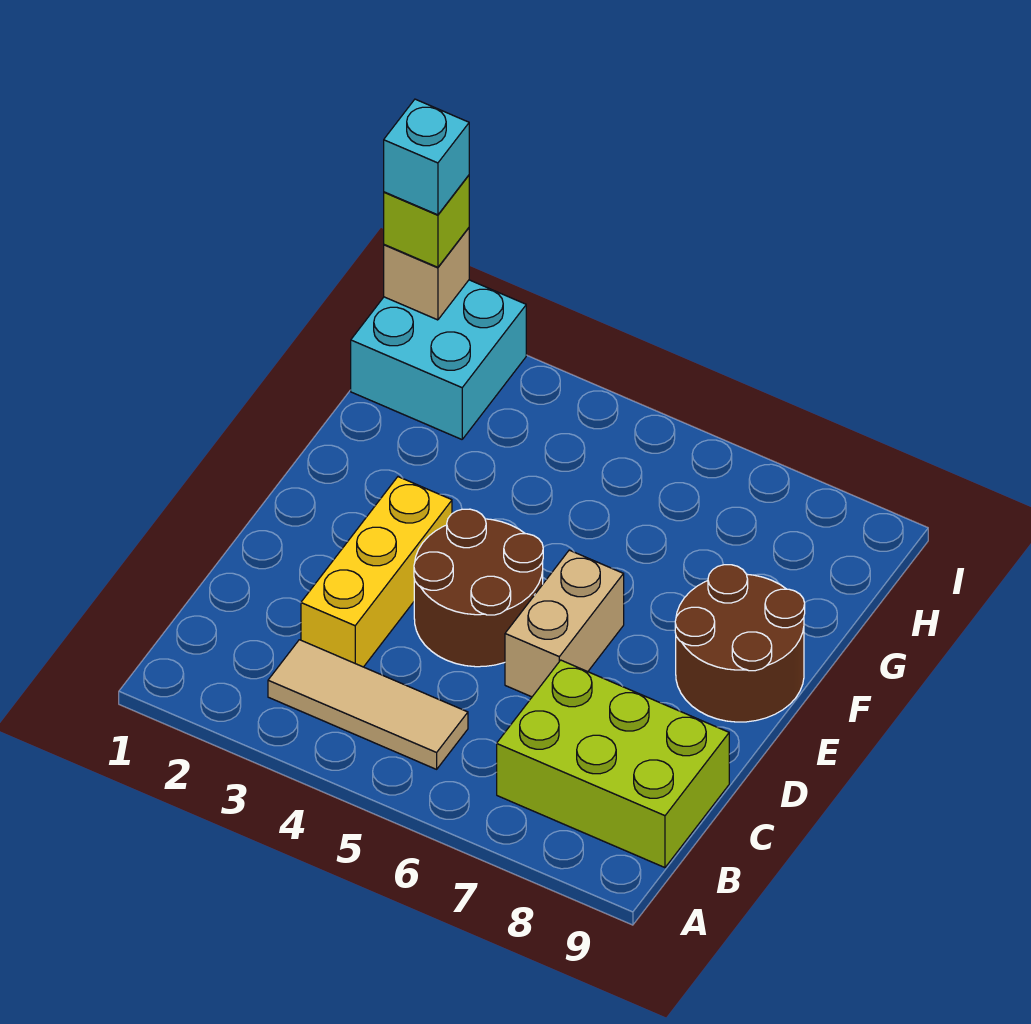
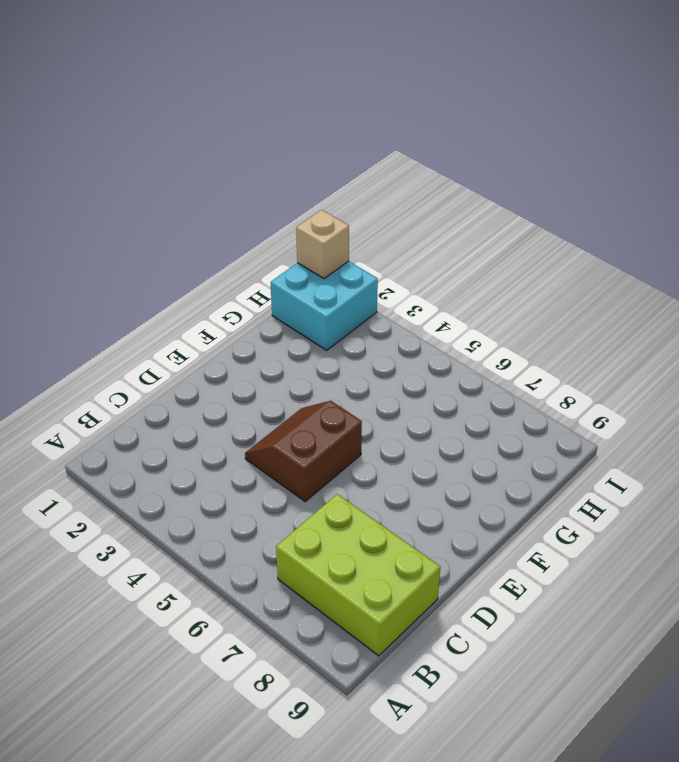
brown 2x2 slope [245,401,362,501] -> brown 2x2 round brick [414,509,543,667]
none -> tan 1x3 tile [268,640,468,769]
none -> yellow 1x3 brick [301,477,452,667]

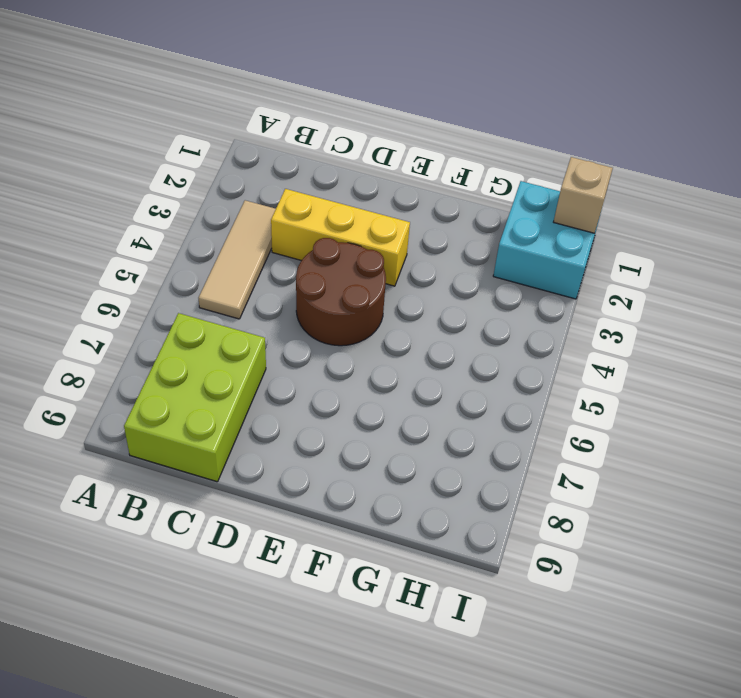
none -> tan 1x2 brick [505,550,624,697]
none -> brown 2x2 round brick [675,565,805,722]

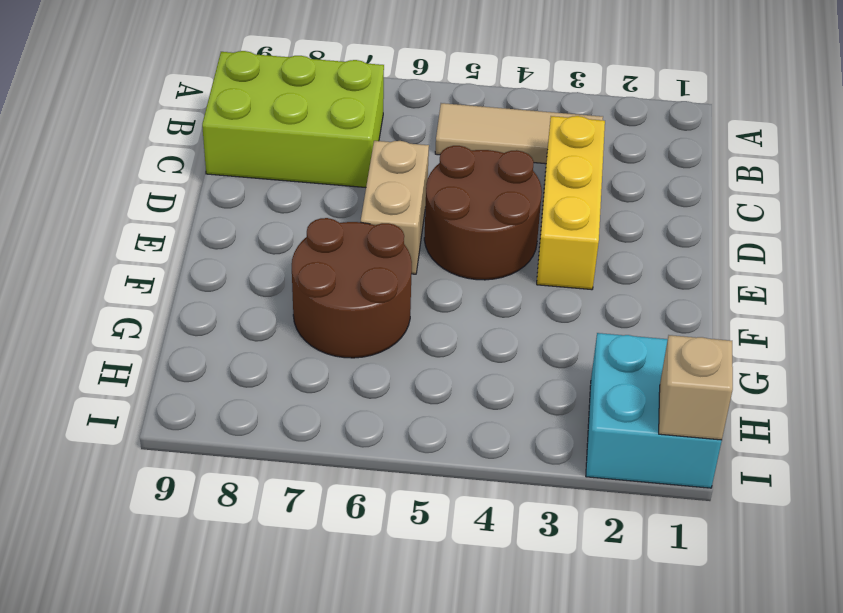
brown 2x2 round brick [292,218,412,358] -> brown 2x2 round brick moved to [675,565,805,722]
none -> lime 1x1 brick [384,175,469,267]
none -> cyan 1x1 brick [384,99,469,215]

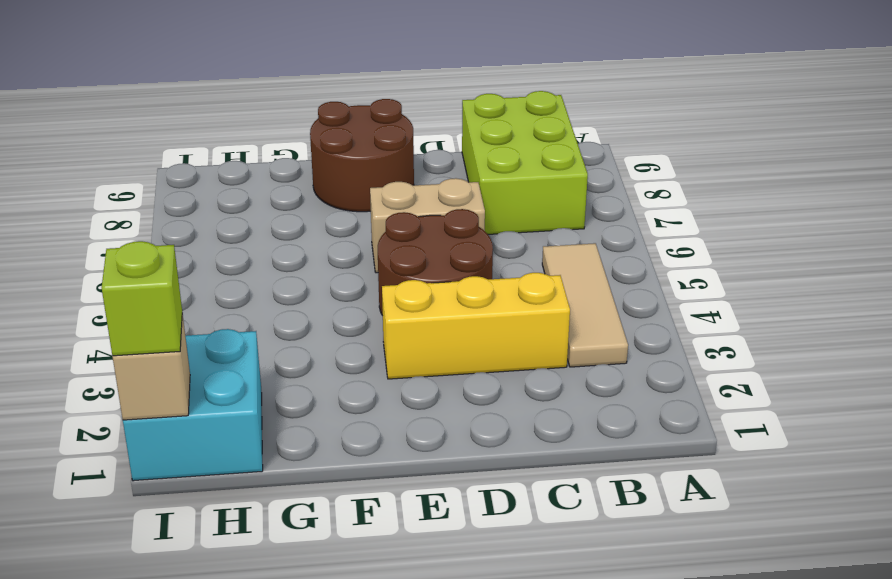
none -> cyan 1x1 brick [384,99,469,215]

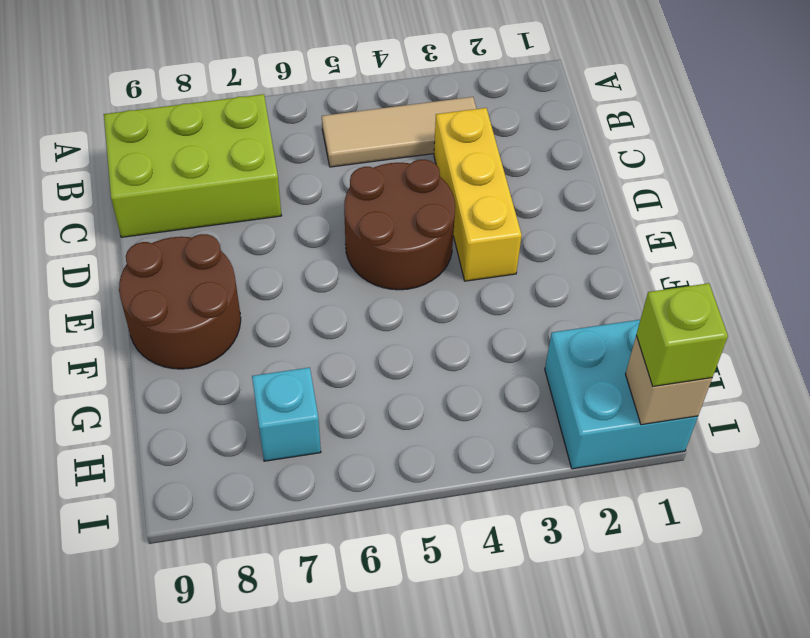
cyan 1x1 brick [252,367,321,461] -> cyan 1x1 brick moved to [384,99,469,215]
none -> tan 1x2 brick [505,550,624,697]

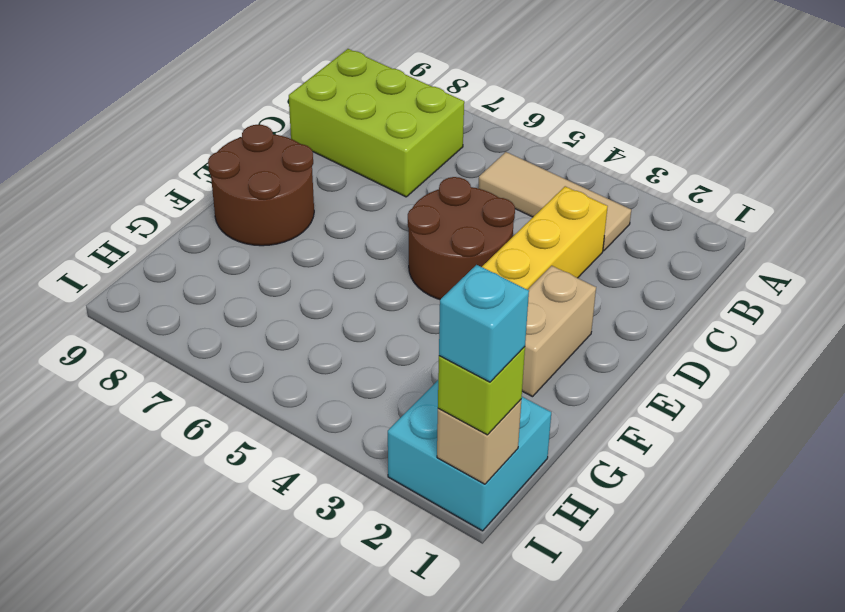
tan 1x2 brick [522,266,596,397] -> tan 1x2 brick moved to [505,550,624,697]

